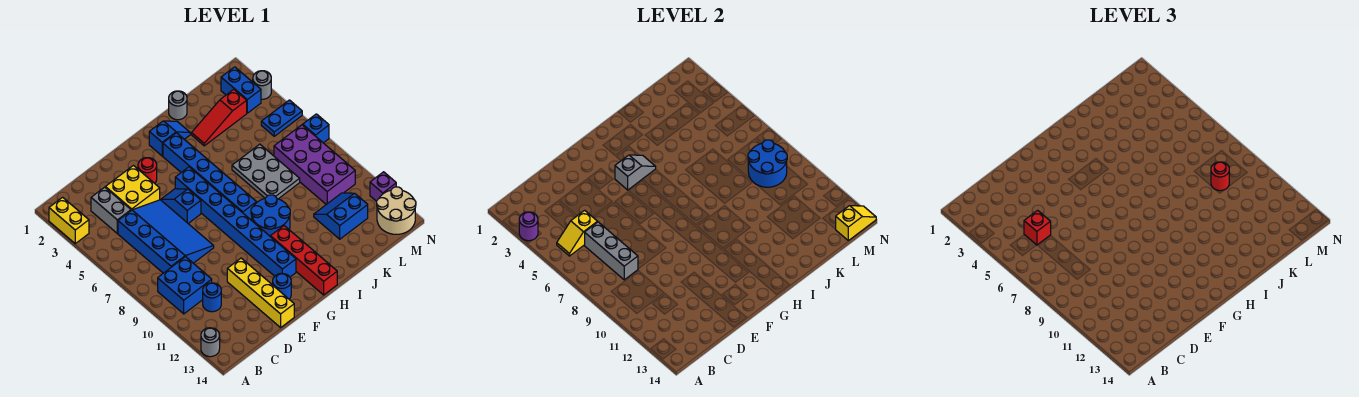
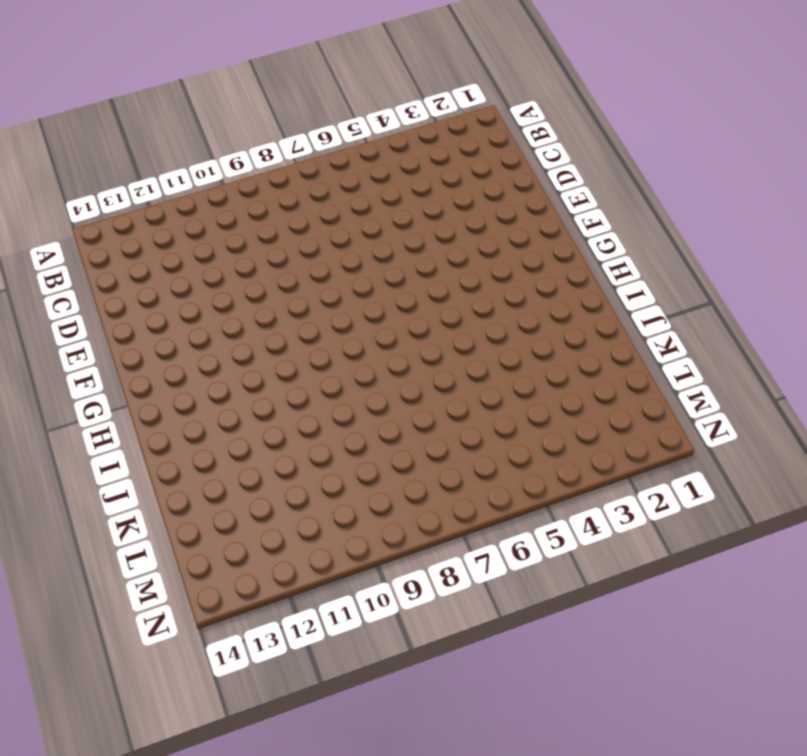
none -> yellow 1x2 brick [49,197,89,244]
none -> grey 1x1 round brick [201,328,220,357]
none -> blue 2x2 brick [158,257,212,314]
none -> grey 1x2 brick [91,187,131,233]

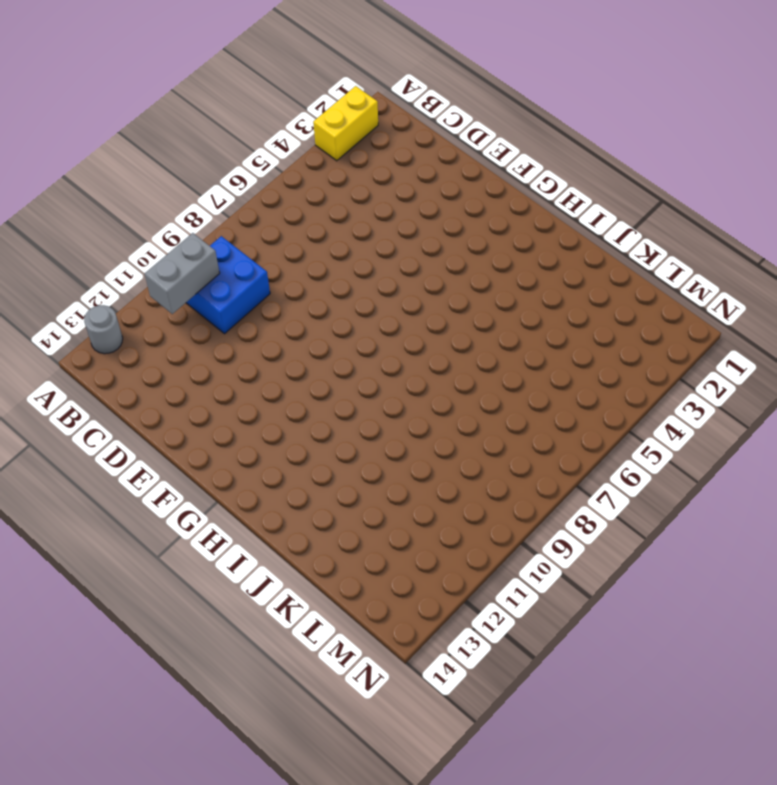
grey 1x2 brick [145,233,220,314] -> grey 1x2 brick moved to [91,187,131,233]
none -> blue 3x4 slope [118,200,214,273]
none -> blue 1x1 round brick [203,283,221,312]
none -> yellow 2x2 brick [105,166,160,210]
none -> yellow 1x4 brick [227,258,294,327]

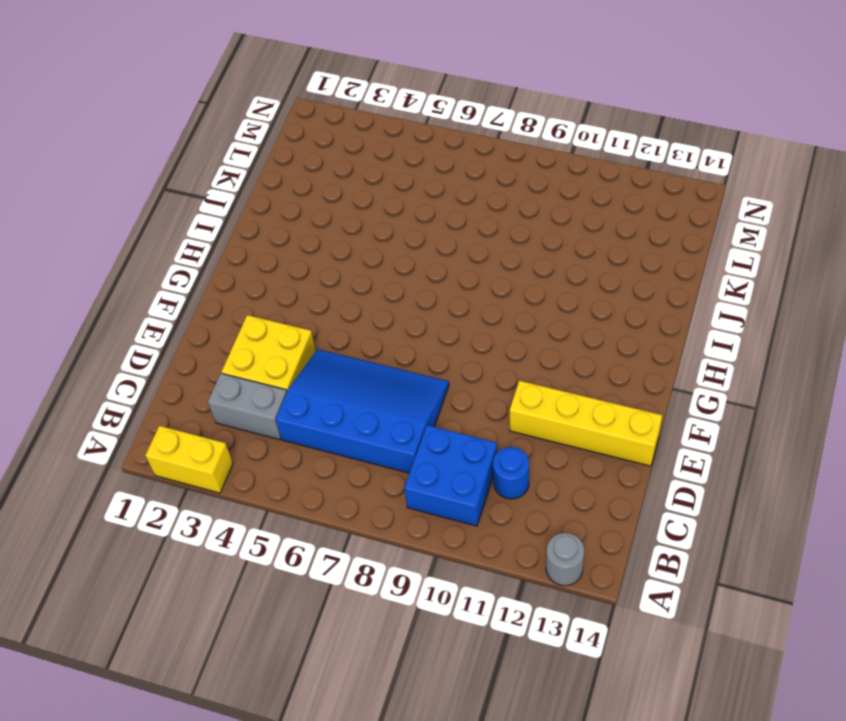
none -> red 1x1 round brick [138,158,157,183]
none -> blue 1x2 slope [161,189,201,223]
none -> blue 1x1 round brick [273,273,291,299]
none -> blue 1x8 brick [175,167,296,277]

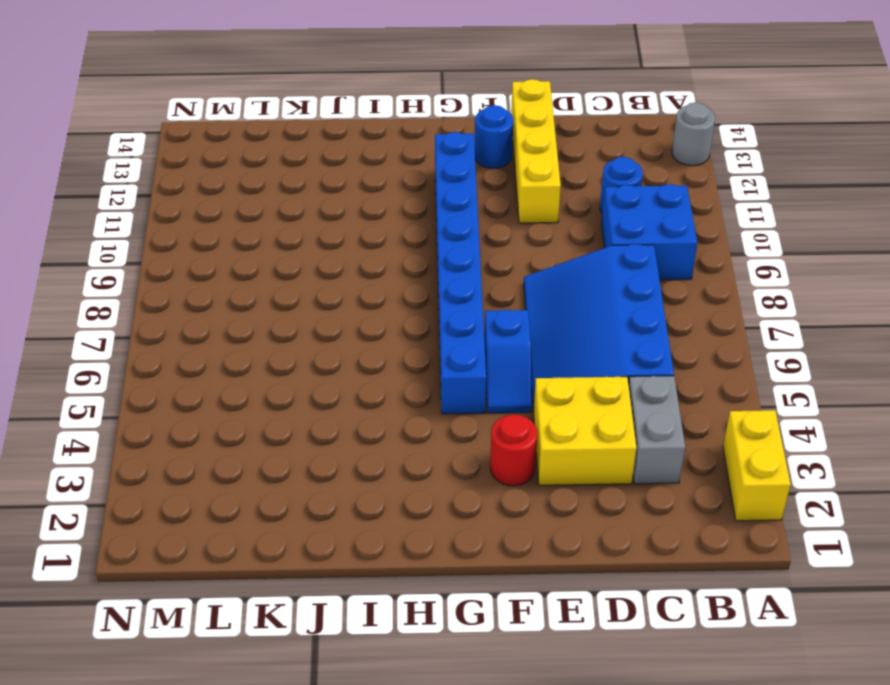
none -> blue 1x2 slope [149,121,190,156]
none -> blue 1x6 brick [163,133,257,220]
none -> blue 2x2 round brick [251,195,290,236]
none -> red 1x4 brick [270,226,337,295]

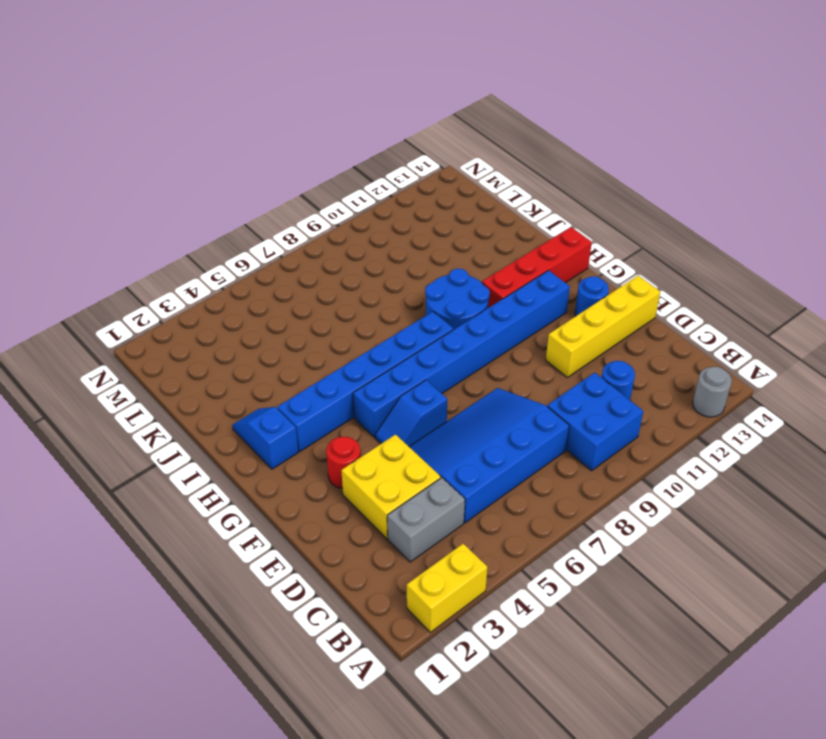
none -> grey 1x1 round brick [169,91,187,120]
none -> red 1x3 slope [192,89,247,146]
none -> grey 2x3 plate [232,144,300,199]
none -> blue 2x2 slope [314,193,368,239]

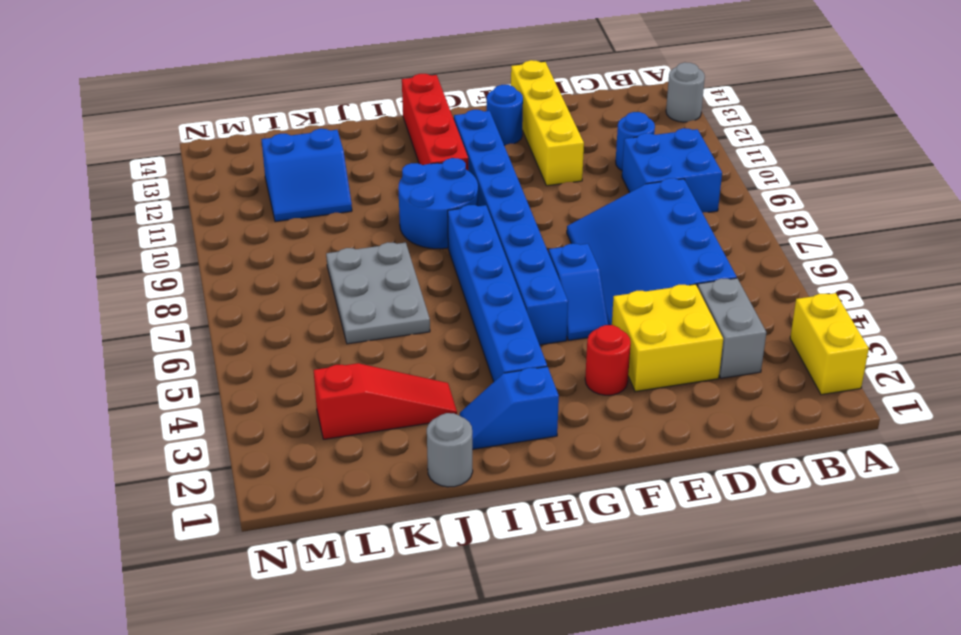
none -> purple 2x4 brick [274,125,355,204]
none -> blue 1x2 brick [221,67,261,113]
none -> blue 1x2 plate [261,100,302,136]
none -> tan 2x2 round brick [377,187,416,234]

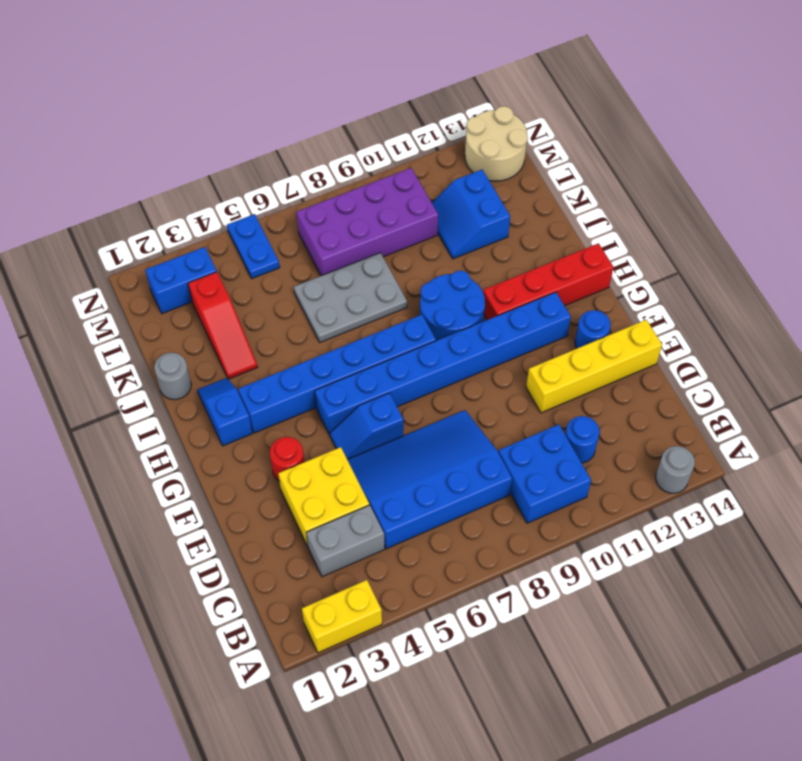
none -> grey 1x1 round brick [253,71,271,99]
none -> blue 1x1 brick [303,114,329,143]
none -> purple 1x1 brick [370,172,396,201]
none -> purple 1x1 round brick [519,212,538,241]

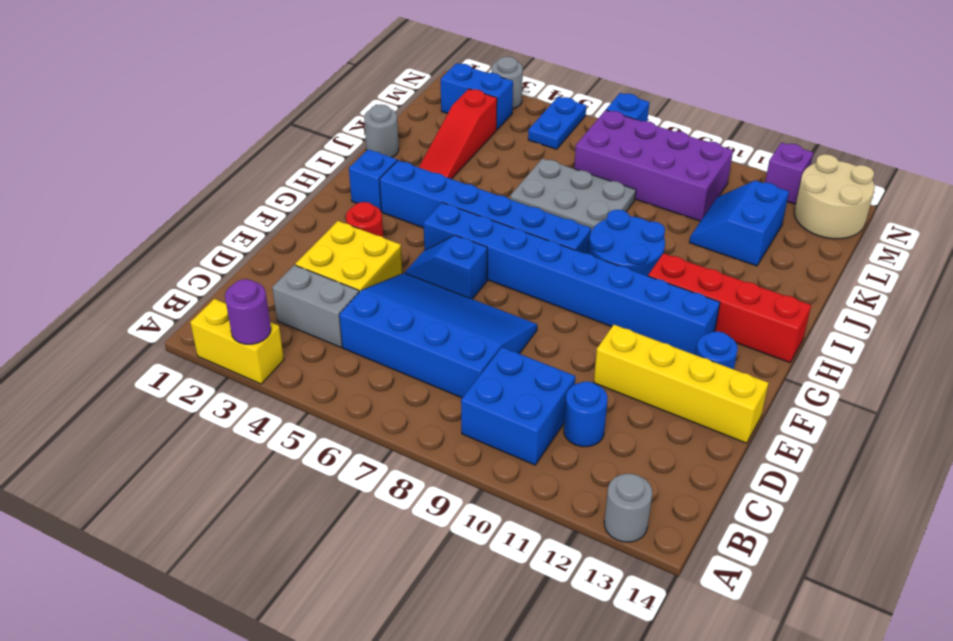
none -> yellow 1x2 slope [557,210,598,256]
none -> grey 1x3 brick [584,222,638,280]
none -> grey 1x2 slope [615,155,656,190]
none -> blue 2x2 round brick [748,140,787,187]

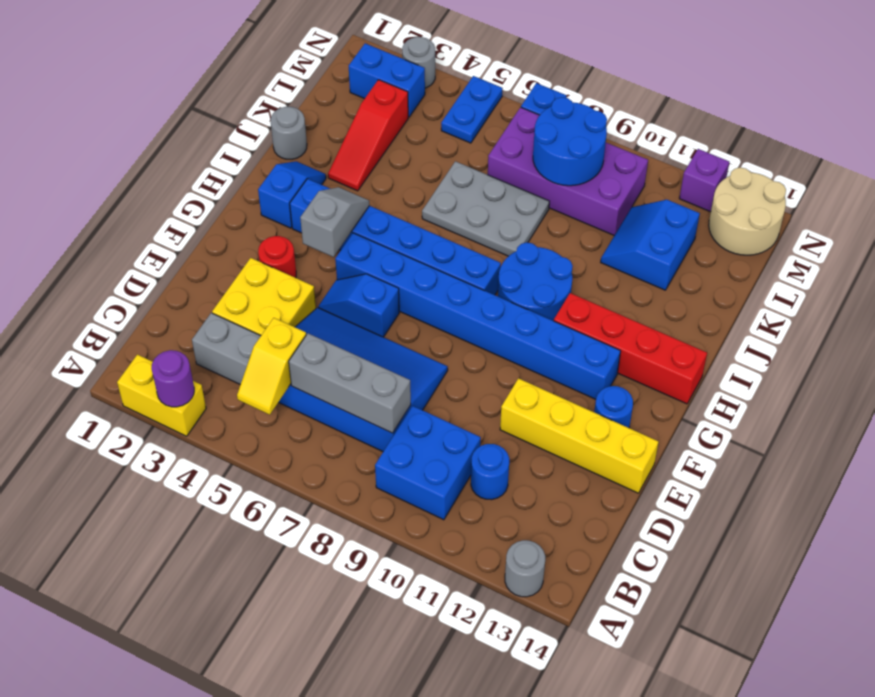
none -> yellow 1x2 slope [836,206,876,241]
none -> red 1x1 brick [1024,210,1051,245]
none -> red 1x1 round brick [1211,162,1229,191]

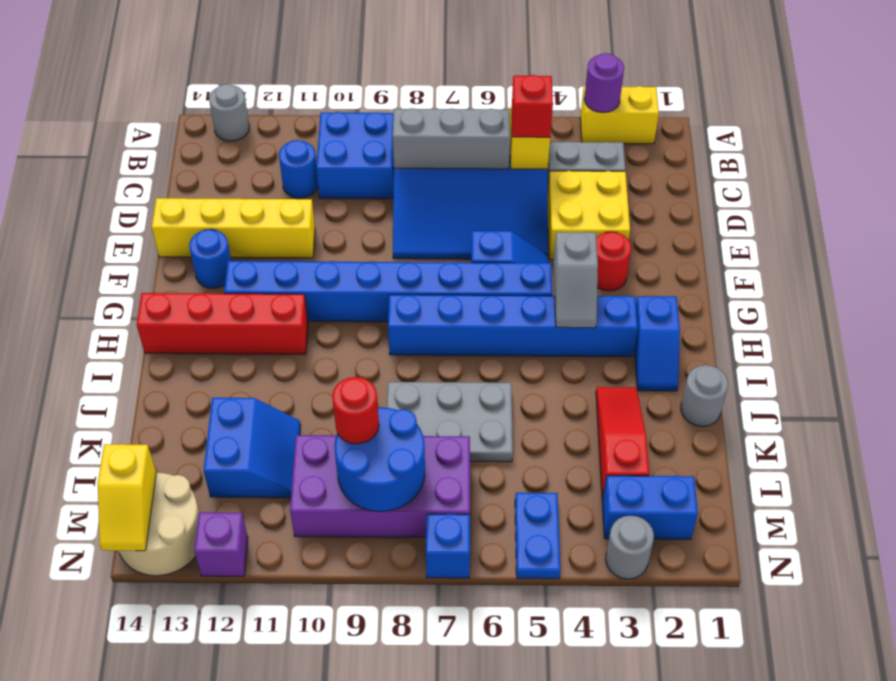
none -> blue 2x2 round brick [251,195,290,236]

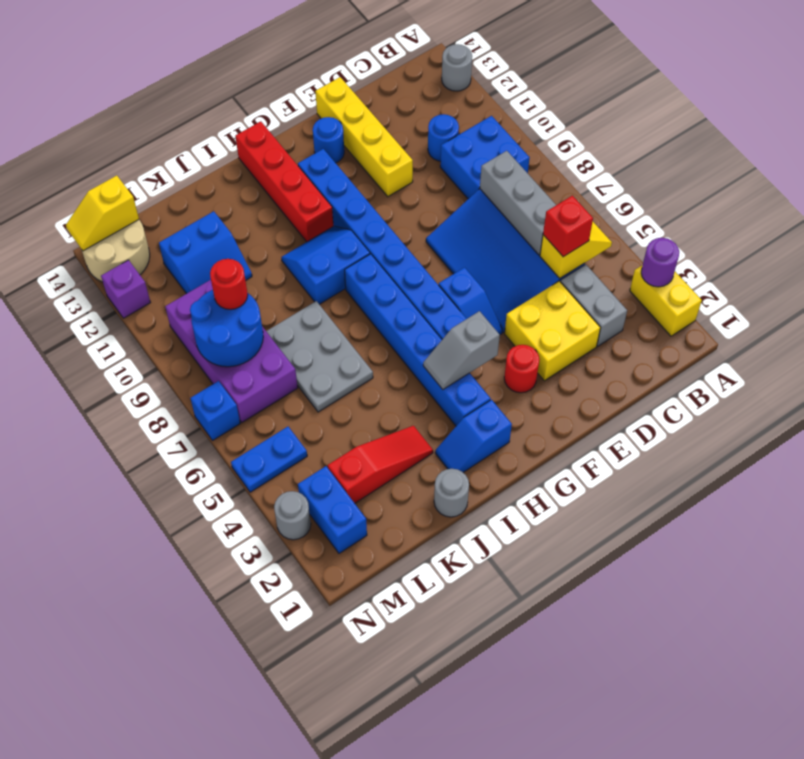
blue 2x2 slope [281,226,370,304] -> blue 2x2 round brick [251,195,290,236]

